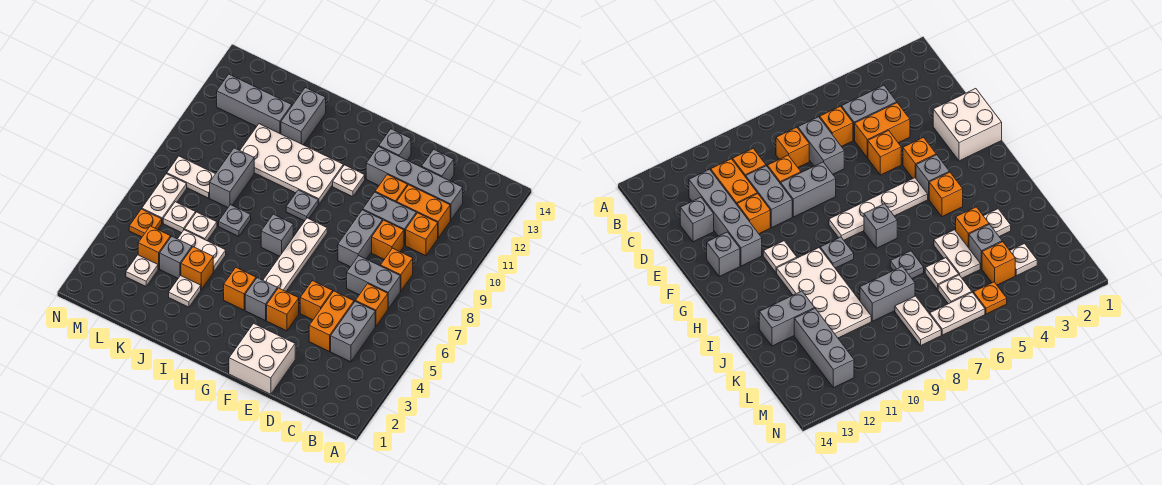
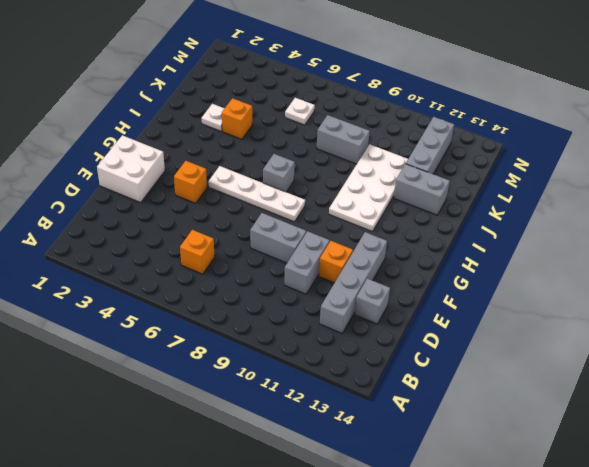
none -> grey 1x2 brick [331,301,375,362]
none -> grey 1x2 brick [347,256,400,309]
none -> orange 1x1 brick [381,248,413,291]
none -> orange 1x1 brick [406,213,438,256]

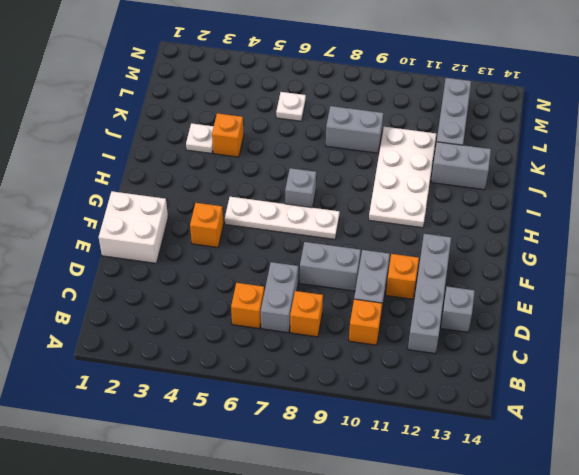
none -> grey 1x2 brick [331,301,375,362]
none -> orange 1x2 brick [397,185,450,238]
none -> orange 1x2 brick [309,291,354,352]
none -> orange 1x1 brick [372,220,404,259]

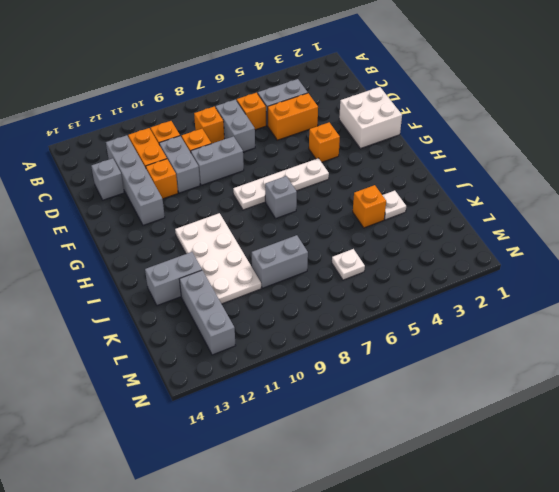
none -> orange 1x1 brick [300,281,333,320]
none -> grey 1x1 brick [379,129,411,160]
none -> grey 1x1 brick [245,278,277,321]
none -> white 1x1 plate [333,165,365,197]

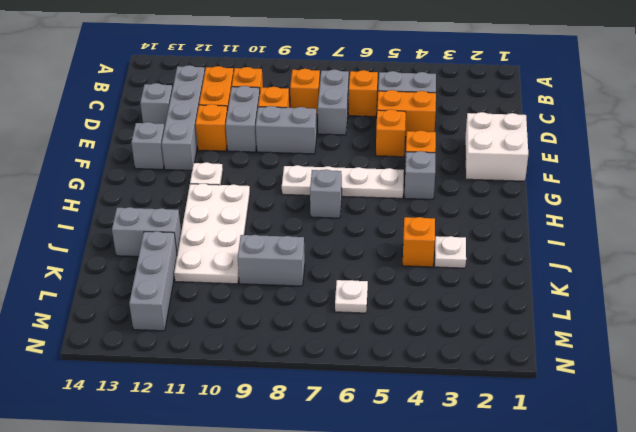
none -> orange 1x1 brick [224,268,256,310]
none -> grey 1x1 plate [286,190,318,221]
none -> white 1x2 plate [178,230,226,272]
none -> grey 1x1 plate [219,205,251,236]

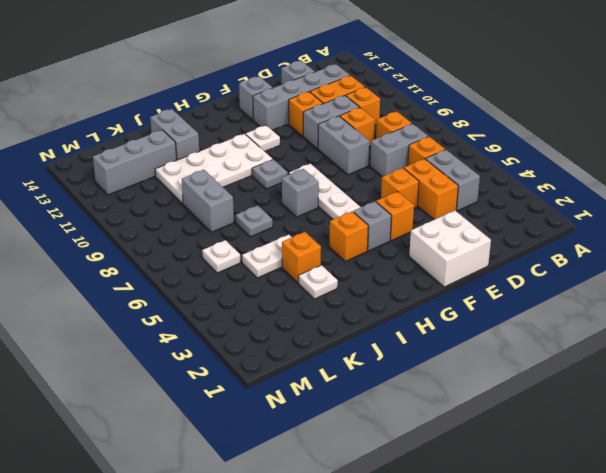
none -> grey 1x1 brick [160,237,192,278]
none -> white 1x1 plate [185,212,217,241]
none -> white 1x1 plate [126,255,158,286]
none -> orange 1x1 brick [138,226,171,269]

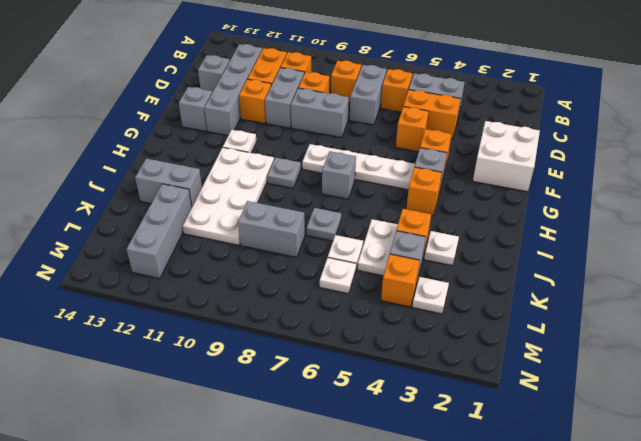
none -> white 1x2 plate [167,156,215,198]
none -> orange 1x1 plate [129,209,162,237]
none -> white 1x2 plate [142,174,187,223]

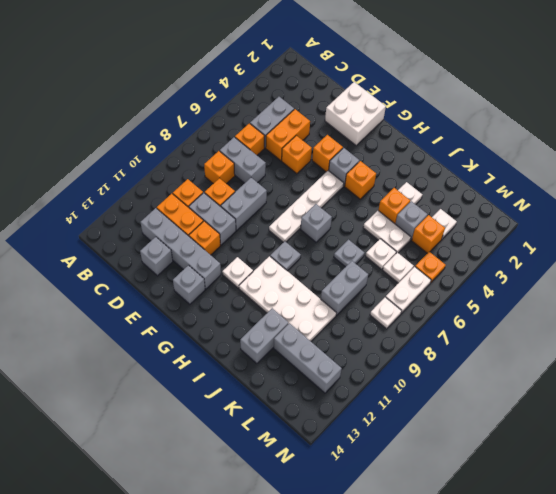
white 1x1 plate [370,297,402,329] -> white 1x2 plate [167,156,215,198]

